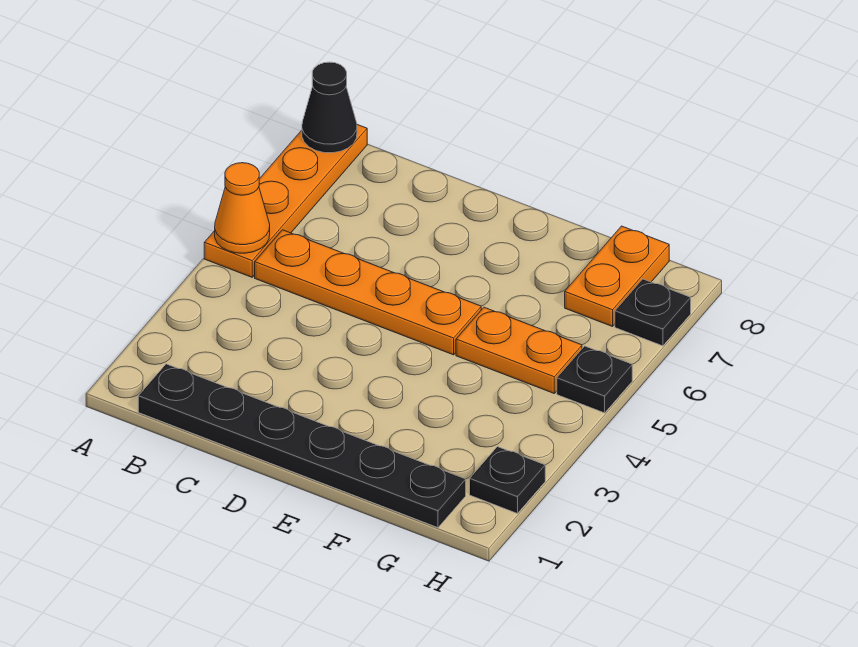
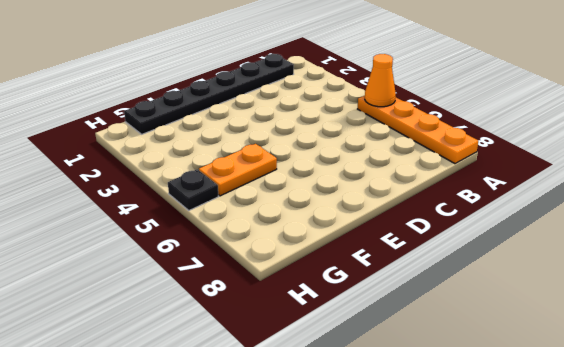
none -> orange 1x4 plate [255,230,481,355]
none -> orange 1x2 plate [565,226,669,327]

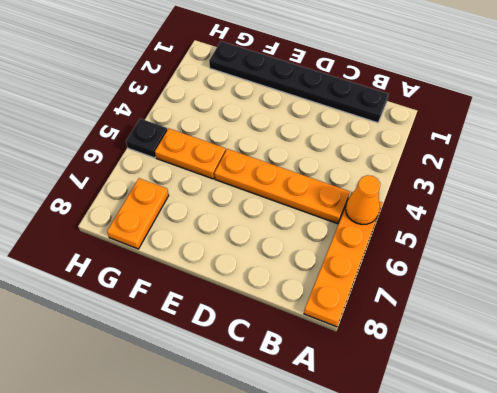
none -> black 1x1 plate [470,447,545,513]
none -> black 1x1 plate [615,279,691,346]

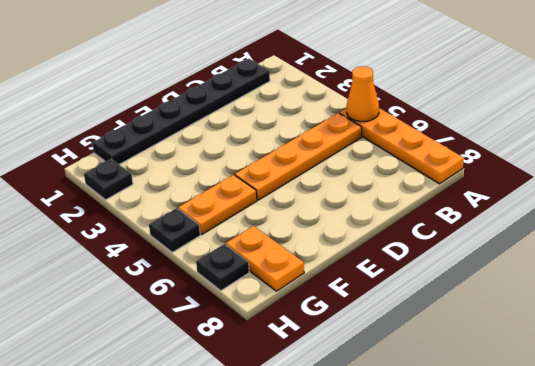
none -> black 1x1 cone [302,62,357,153]

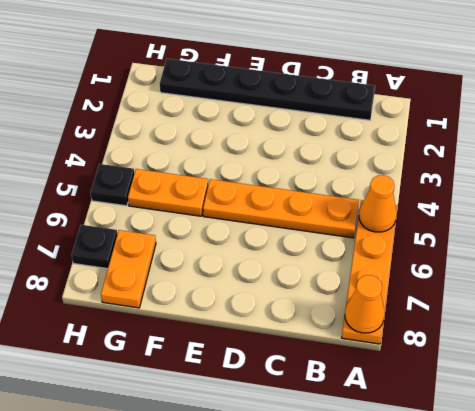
orange 1x1 cone [345,275,385,333] -> black 1x1 cone [302,62,357,153]
none -> black 1x1 plate [470,447,545,513]

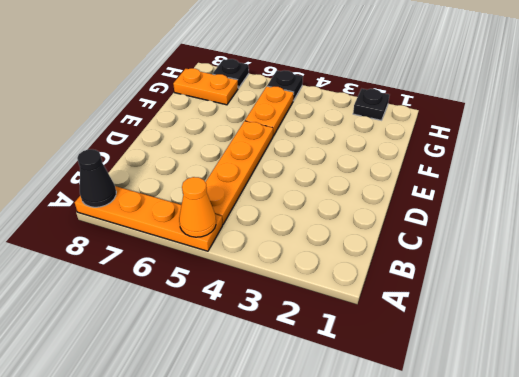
none -> black 1x6 plate [138,364,466,528]

